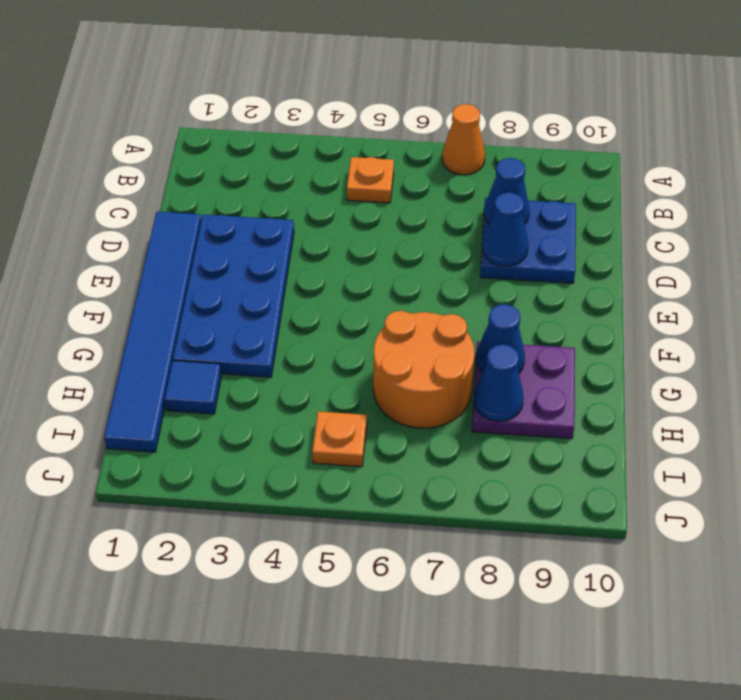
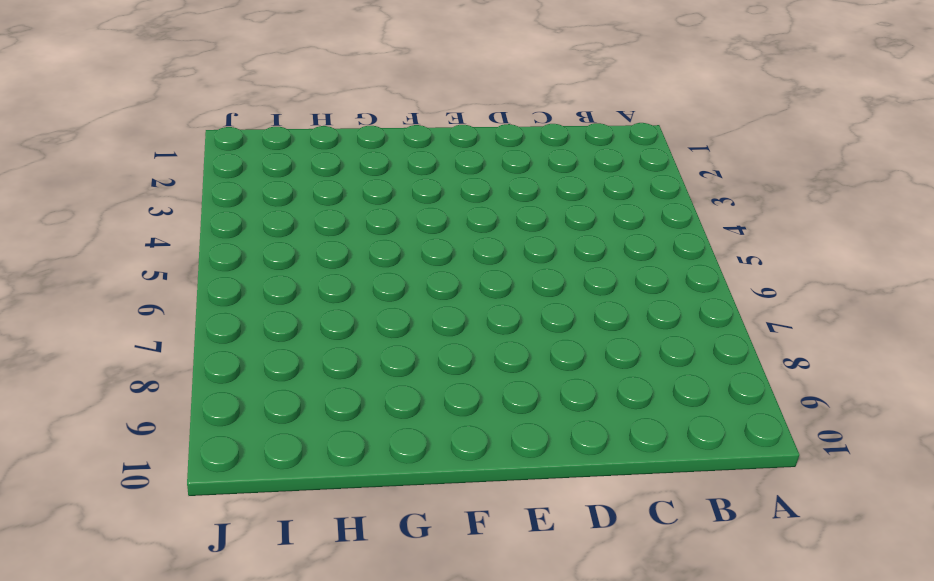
none -> orange 1x1 cone [442,104,485,175]
none -> orange 1x1 plate [347,157,394,203]
none -> blue 2x2 plate [480,198,576,283]

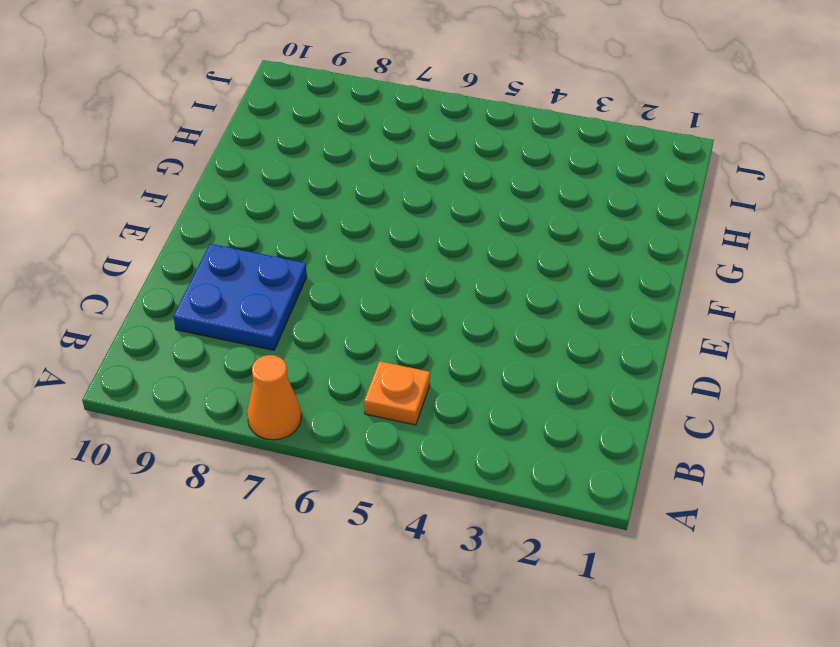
none -> blue 1x6 tile [104,212,201,452]
none -> blue 2x4 plate [173,214,294,377]
none -> orange 2x2 round brick [373,311,475,428]

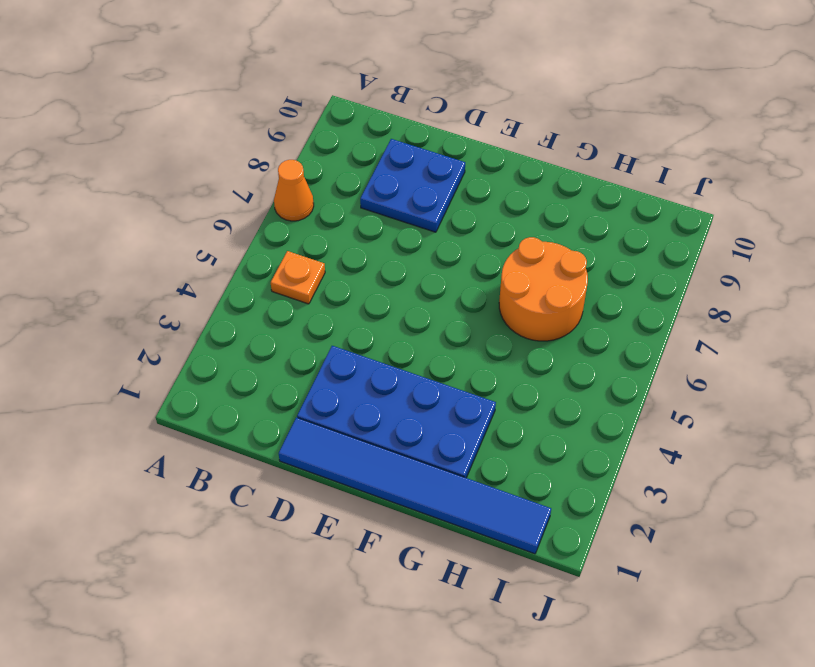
none -> purple 2x2 plate [472,341,575,439]
none -> blue 1x1 tile [165,361,221,414]
none -> orange 1x1 plate [312,411,367,467]

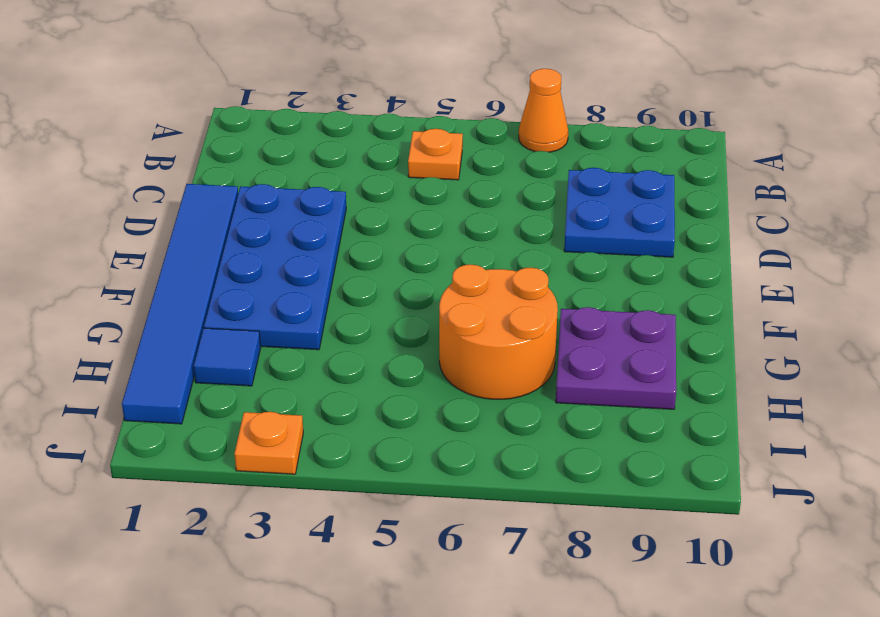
orange 1x1 plate [234,412,303,474] -> orange 1x1 plate moved to [312,411,367,467]
none -> blue 1x1 cone [484,158,529,224]
none -> blue 1x1 cone [482,192,528,266]
none -> blue 1x1 cone [476,304,525,373]

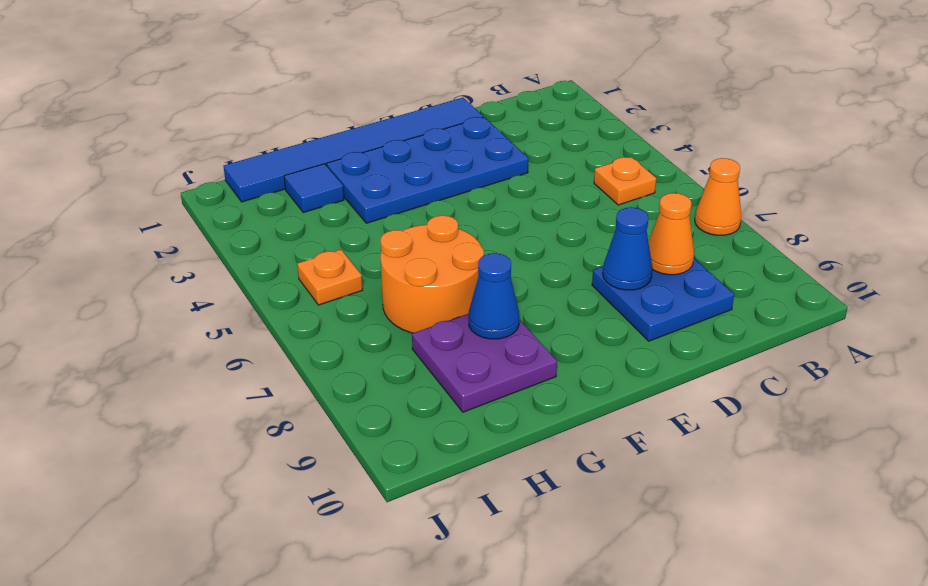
orange 1x1 cone [648,193,694,275] -> blue 1x1 cone [484,158,529,224]
none -> blue 1x1 cone [474,344,524,421]

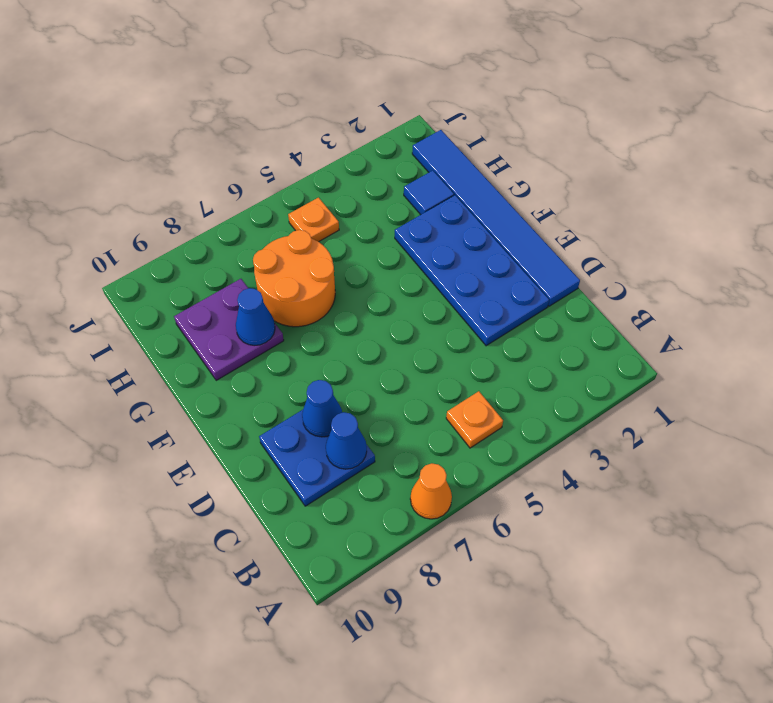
none -> blue 1x1 cone [474,344,524,421]

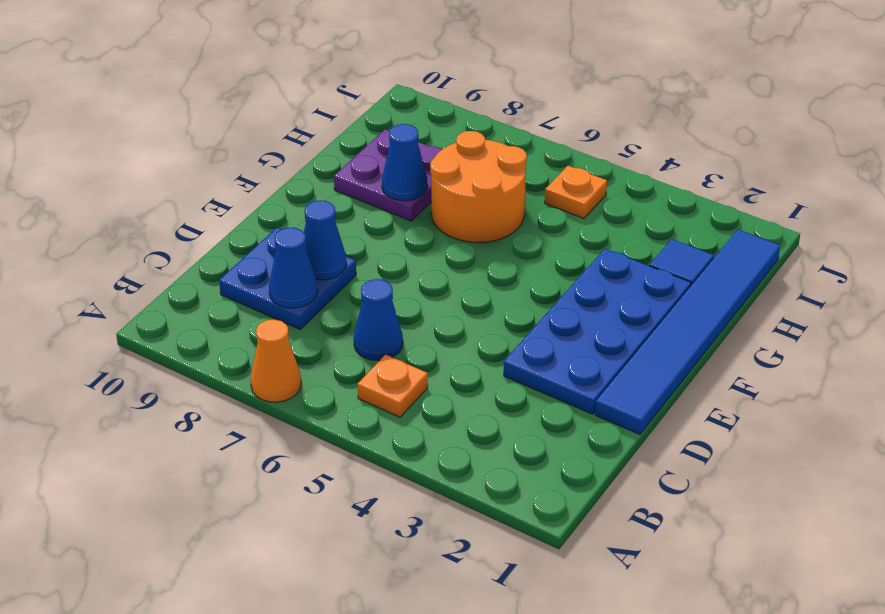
blue 1x1 cone [354,279,403,361] -> blue 1x1 cone moved to [474,344,524,421]

